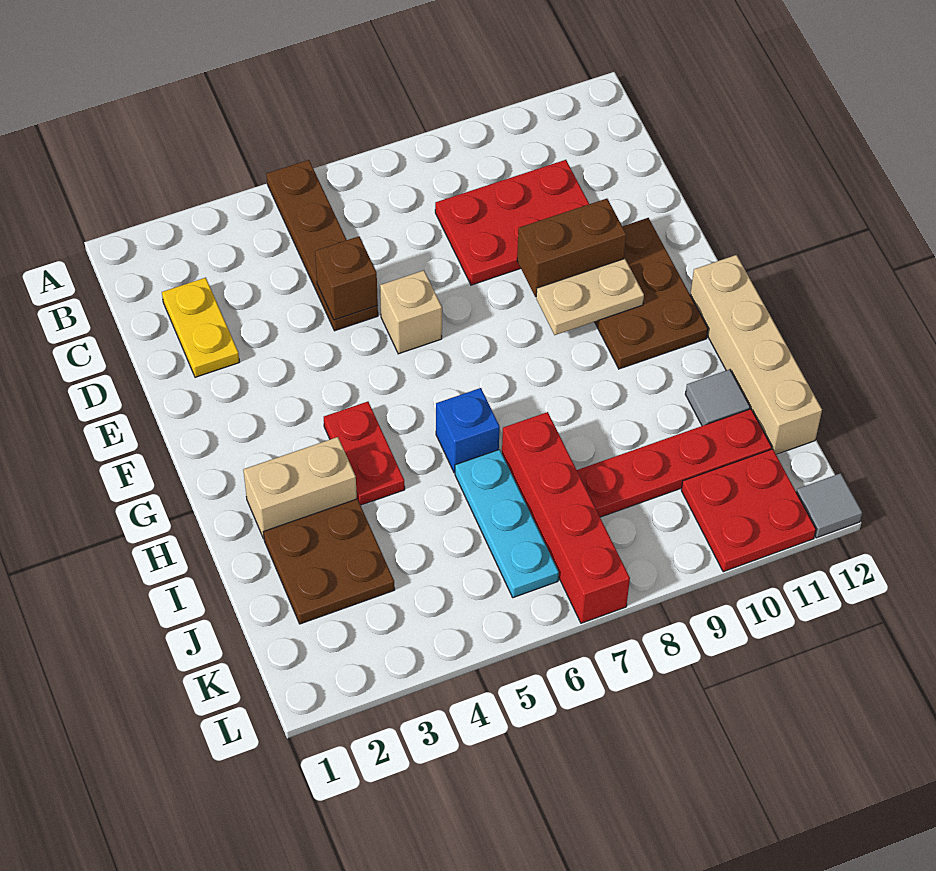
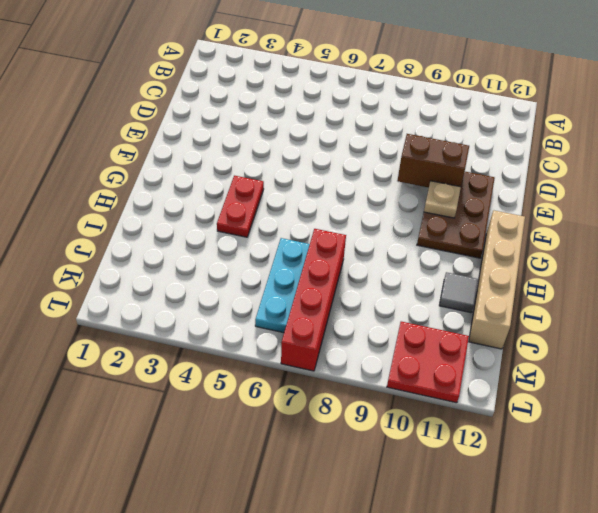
tan 1x1 plate [424,181,461,218] -> tan 1x2 plate [536,259,644,335]
none -> brown 1x4 plate [266,160,378,331]
none -> yellow 1x2 plate [162,278,239,377]
none -> red 2x3 plate [435,160,589,285]

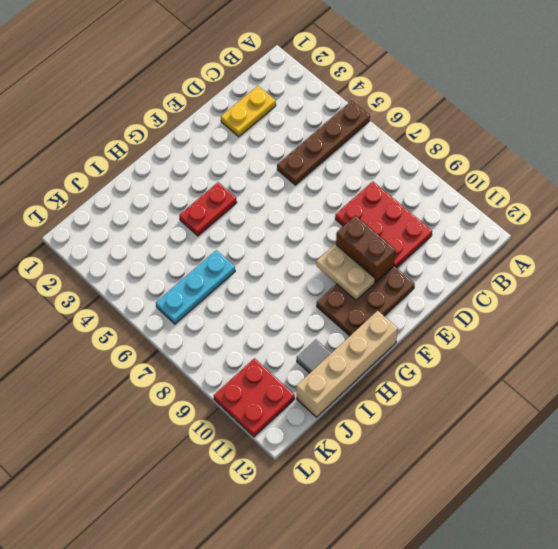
none -> tan 1x1 brick [380,270,442,354]
none -> tan 1x2 brick [243,437,357,539]
none -> blue 1x1 brick [436,388,500,473]

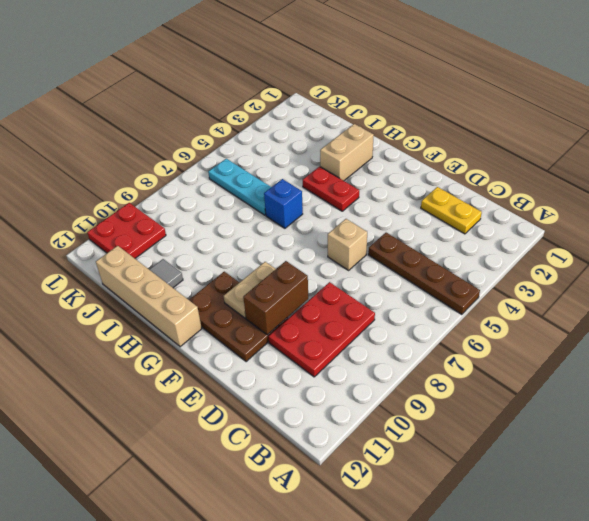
none -> brown 2x2 plate [264,499,395,624]
none -> red 1x4 brick [502,412,630,623]
none -> red 1x4 plate [577,409,772,517]

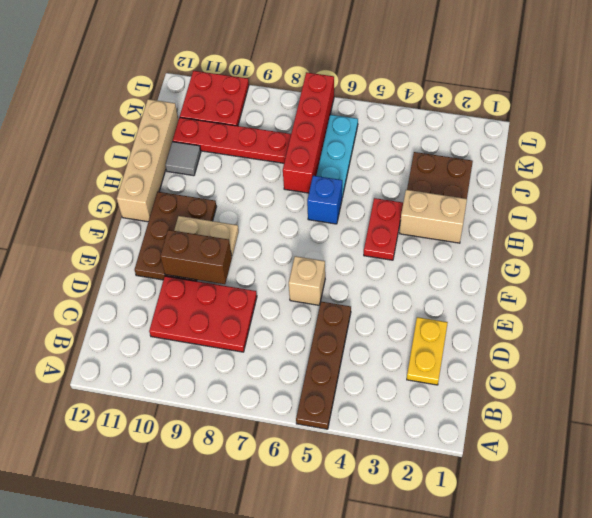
none -> grey 1x1 tile [796,473,862,538]
none -> brown 1x1 brick [315,236,378,320]

